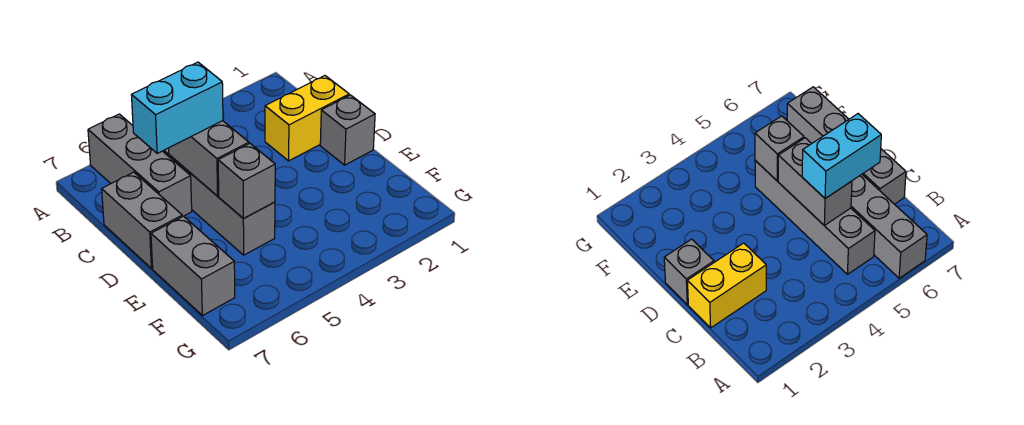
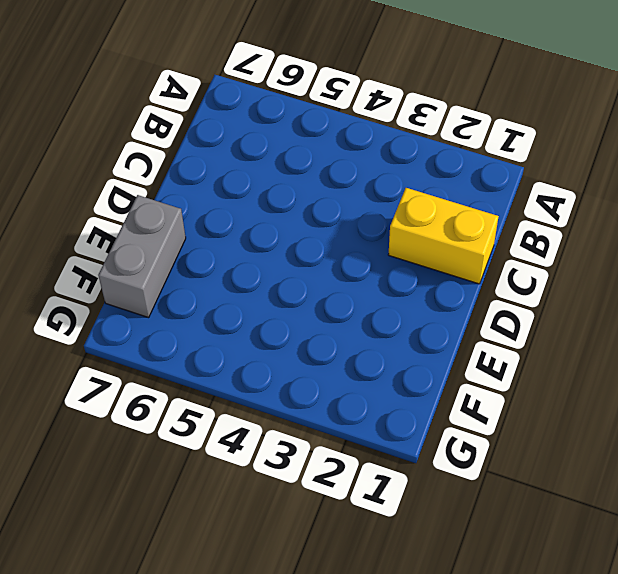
none -> grey 1x3 brick [88,114,192,217]
none -> grey 1x4 brick [163,148,275,255]

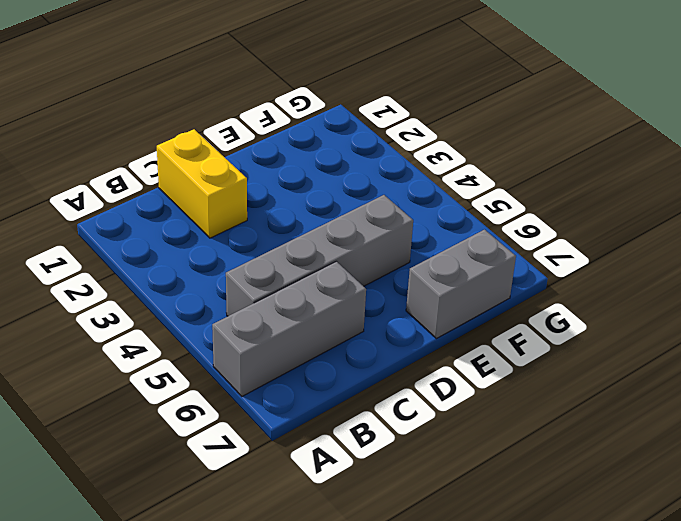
none -> grey 1x2 brick [102,172,182,269]
none -> grey 1x1 brick [320,95,375,165]

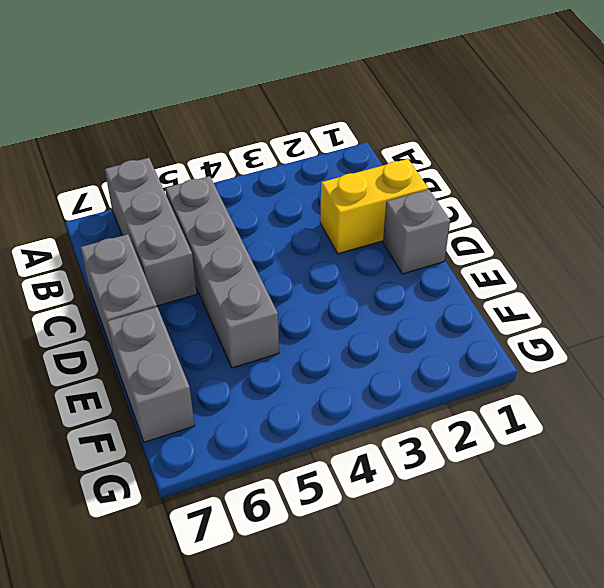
none -> grey 1x2 brick [169,121,249,196]
none -> grey 1x1 brick [218,144,275,219]

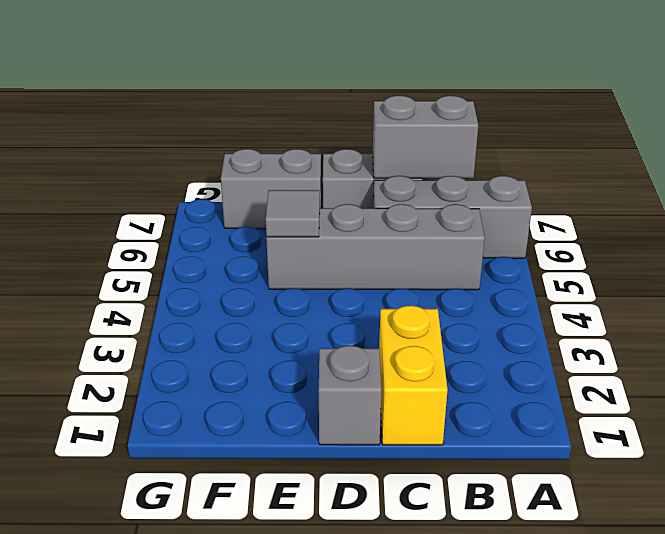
grey 1x2 brick [373,96,478,178] -> grey 1x2 brick moved to [169,121,249,196]
grey 1x1 tile [266,190,320,237] -> grey 1x1 brick [218,144,275,219]
none -> cyan 1x2 brick [132,62,223,153]

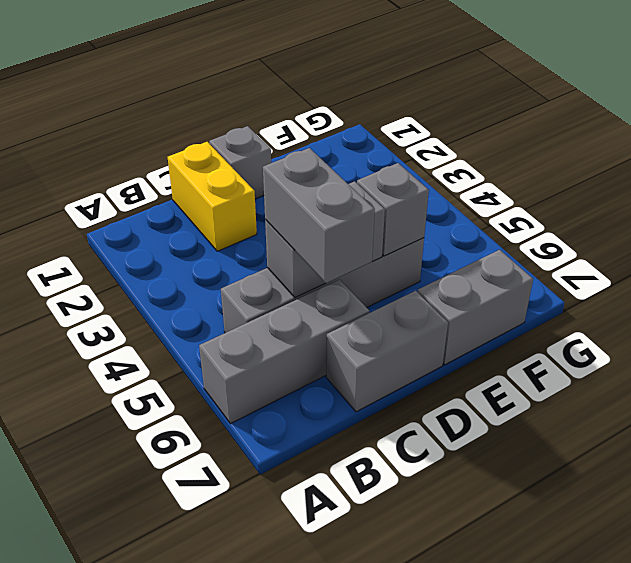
grey 1x2 brick [263,148,375,283] -> cyan 1x2 brick [132,62,223,153]

